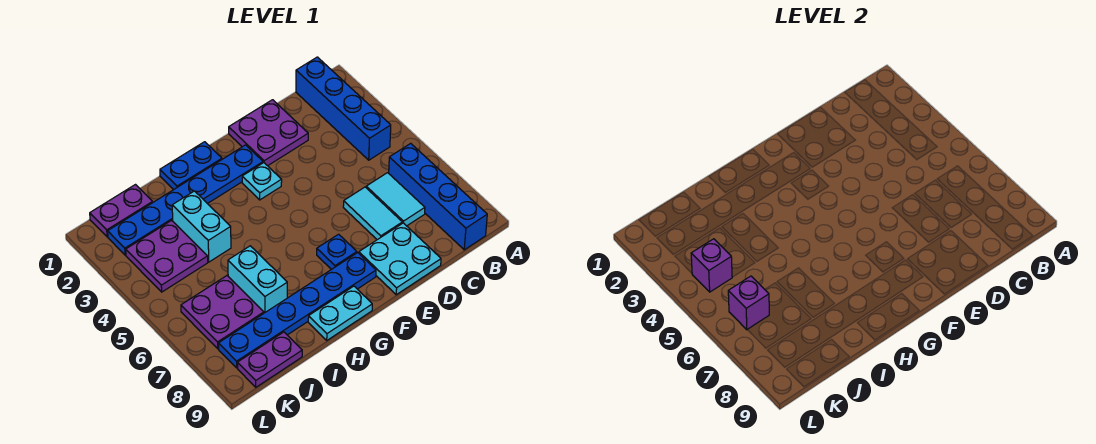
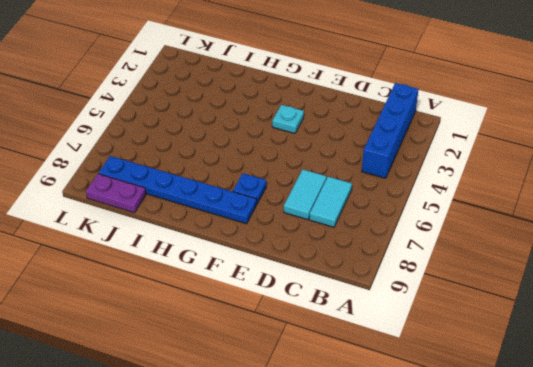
none -> blue 1x4 brick [389,143,487,250]
none -> purple 2x2 plate [229,100,308,166]
none -> cyan 2x2 plate [359,223,441,295]

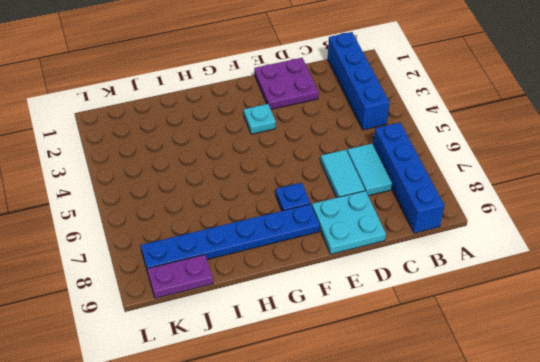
none -> blue 1x6 plate [108,145,263,255]
none -> blue 1x2 plate [160,142,222,190]
none -> cyan 1x2 plate [308,286,372,340]

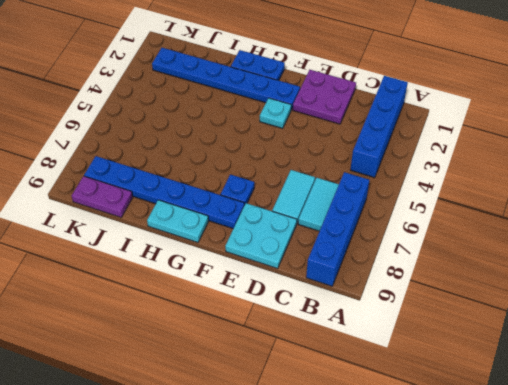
none -> cyan 1x2 brick [172,191,231,262]
none -> cyan 1x2 brick [228,246,287,313]
none -> purple 1x2 plate [90,185,153,237]

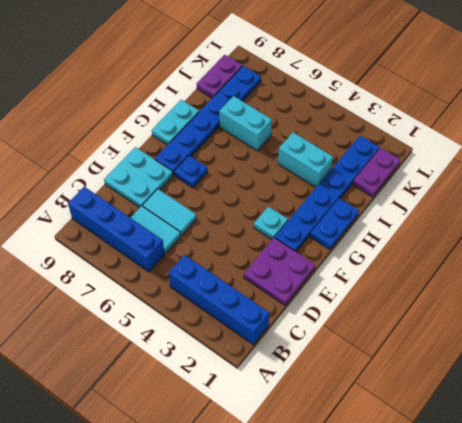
none -> purple 2x2 plate [126,221,208,292]
none -> purple 2x2 plate [181,276,264,349]
none -> purple 1x1 brick [691,239,732,292]

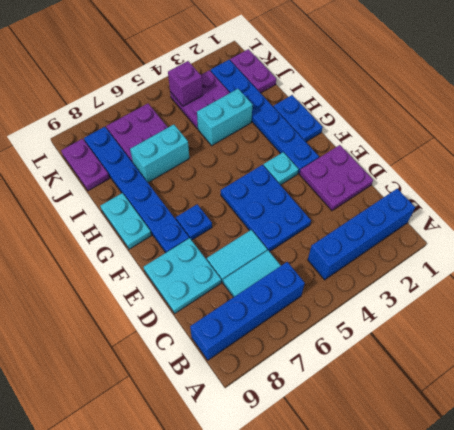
blue 2x3 plate [221,165,311,252] -> none
none -> purple 1x1 brick [728,276,769,330]

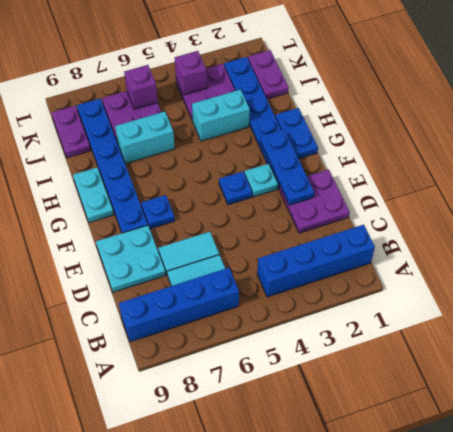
blue 1x3 plate [260,129,314,205] -> none
blue 1x1 plate [219,171,252,205] -> none

